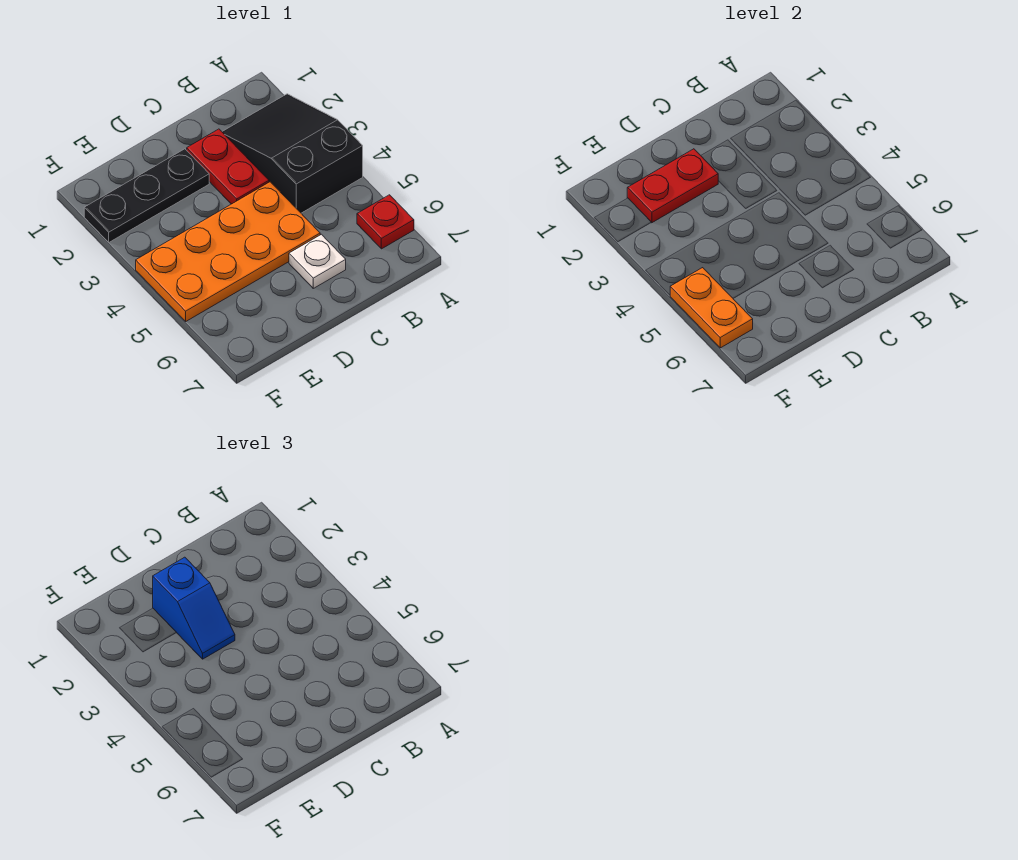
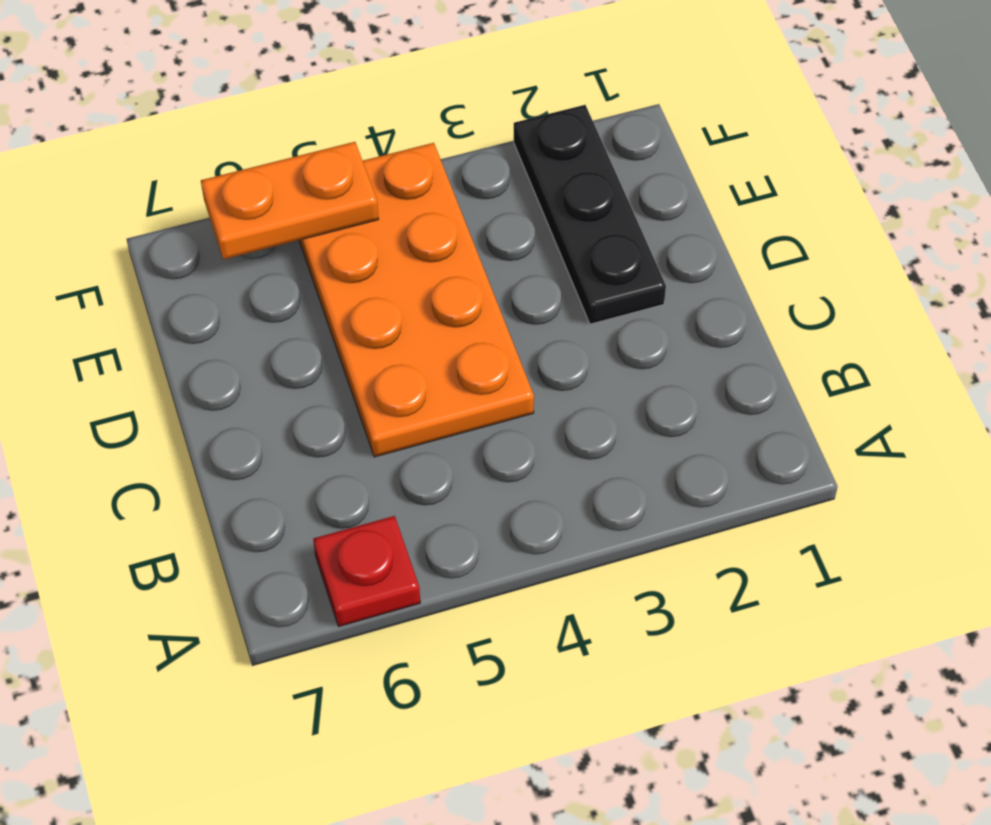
none -> black 2x3 slope [222,94,363,213]
none -> red 1x2 plate [187,129,269,204]

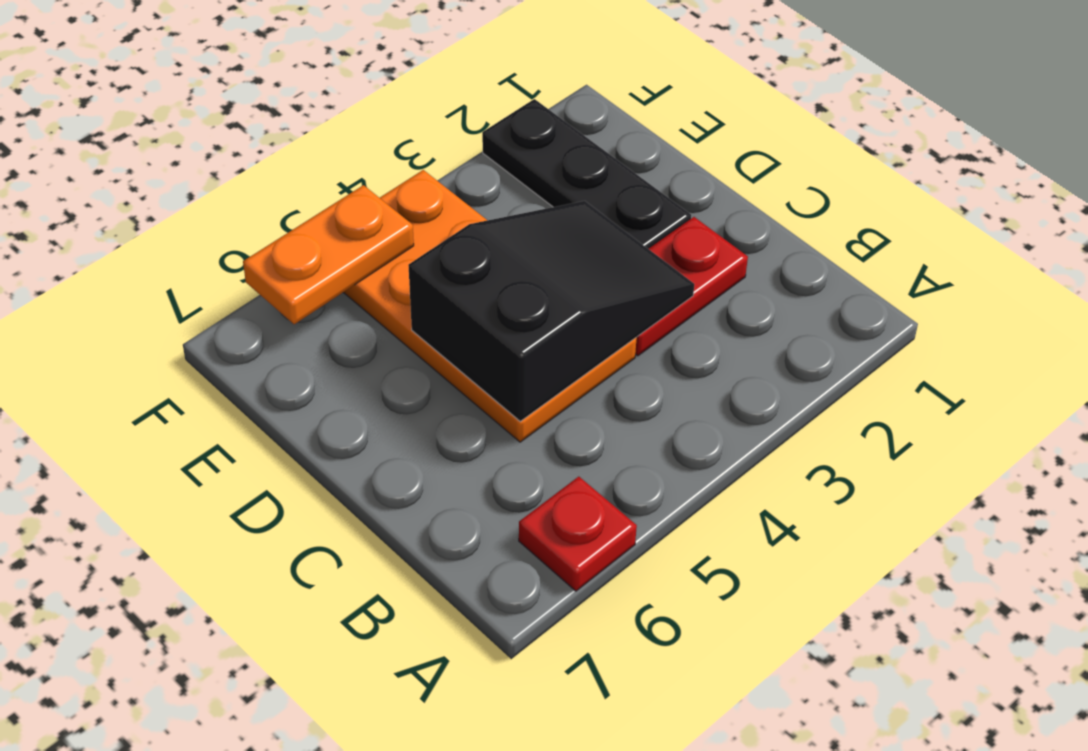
black 2x3 slope [408,201,694,421] -> black 2x3 slope moved to [222,94,363,213]
none -> white 1x1 plate [289,234,346,288]
none -> red 1x2 plate [627,149,718,223]

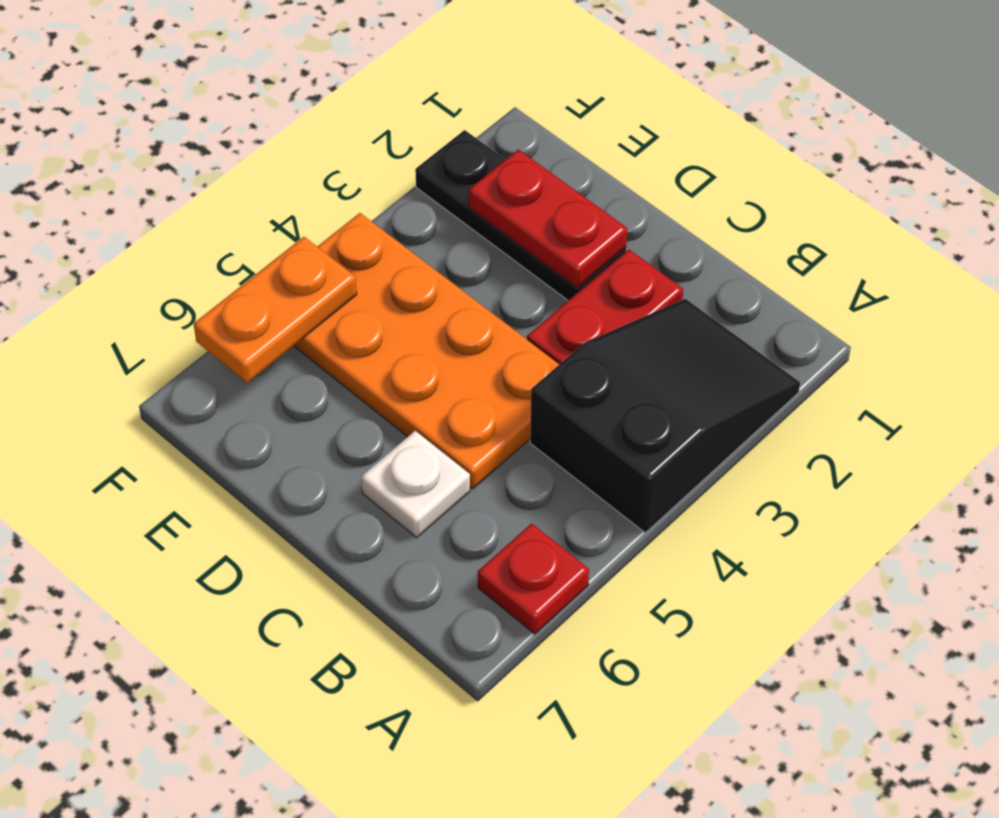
none -> blue 1x2 slope [153,557,235,659]

